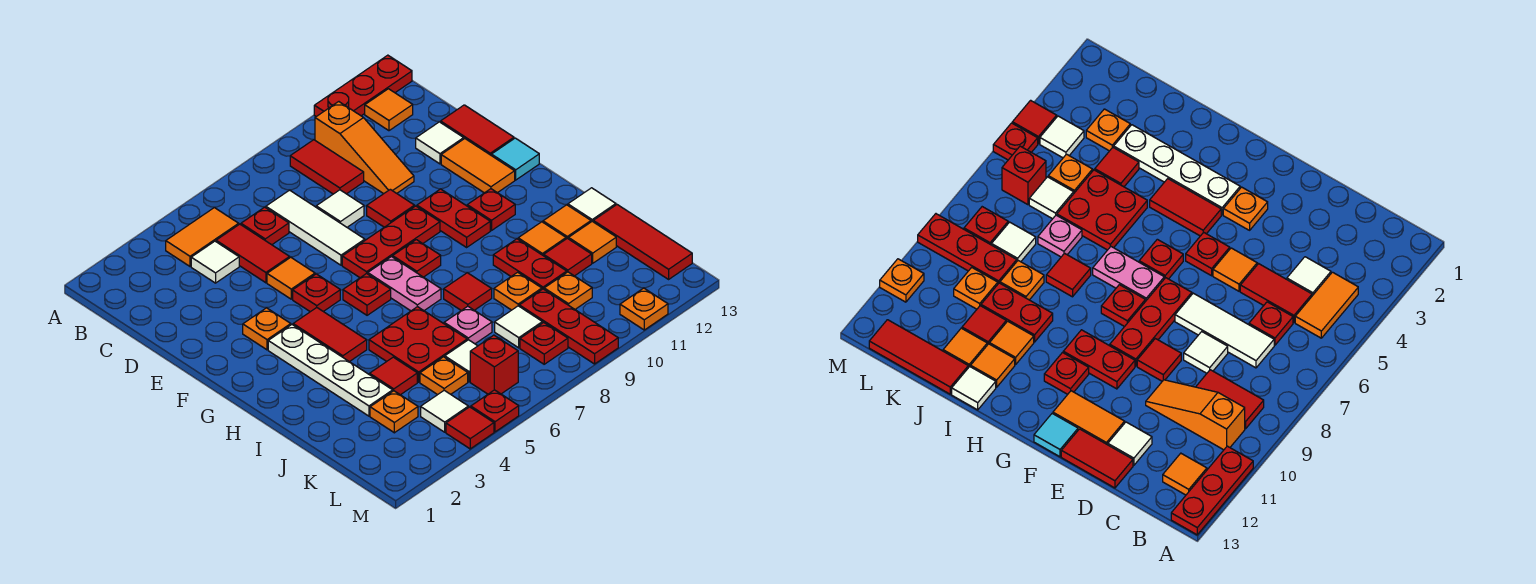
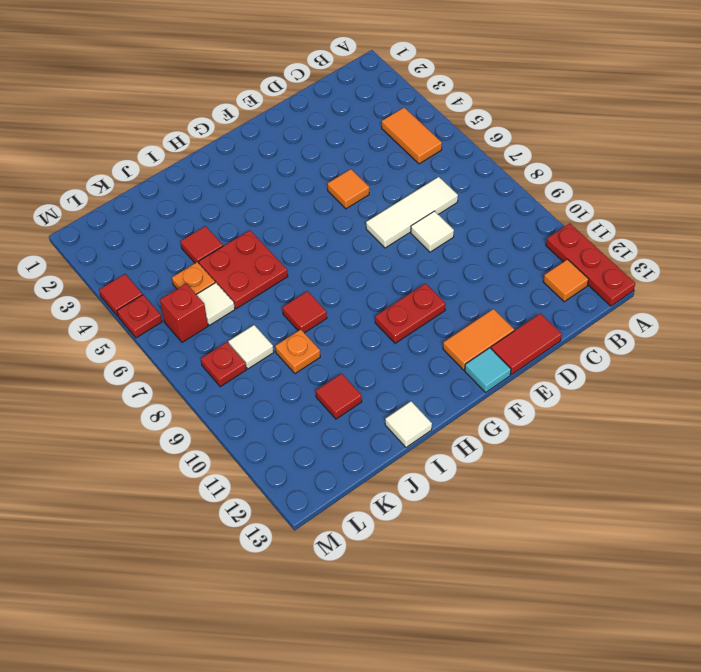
none -> red 1x2 tile [290,140,364,194]
none -> orange 1x3 slope [315,102,414,194]
none -> white 1x1 tile [191,241,239,283]
none -> red 1x2 tile [216,224,290,283]

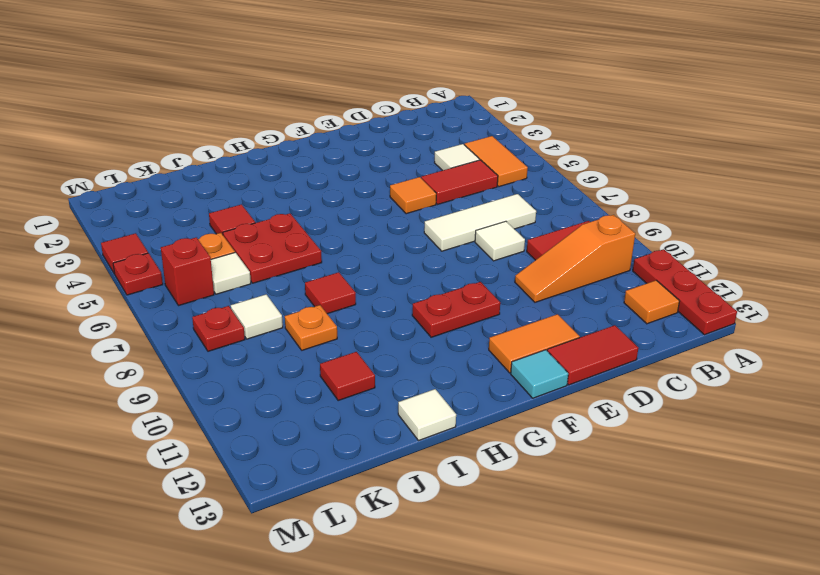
none -> red 1x1 plate [241,207,289,245]
none -> white 1x1 tile [416,122,464,164]
none -> red 1x1 tile [367,189,414,227]
none -> orange 1x1 plate [243,308,291,350]

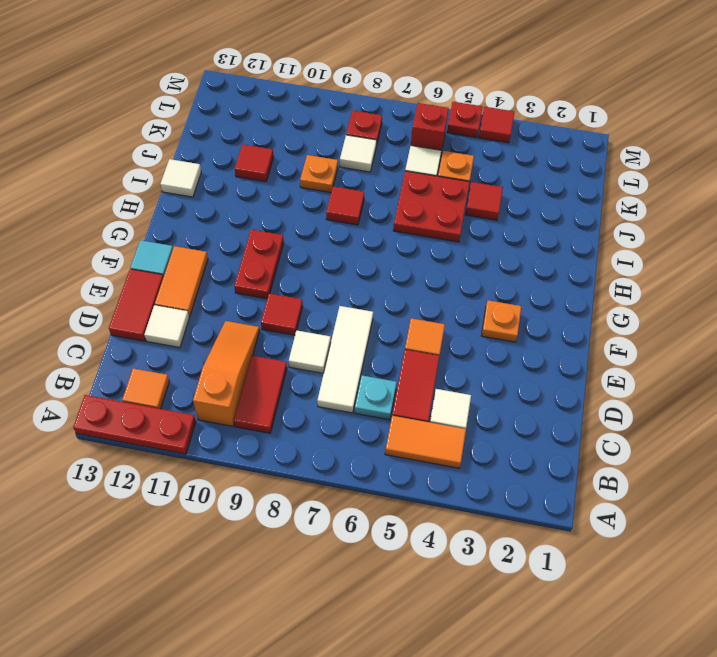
cyan 1x1 plate [355,376,397,420] -> red 1x1 plate [241,207,289,245]
none -> red 1x1 plate [293,274,340,312]
none -> red 1x3 plate [342,206,440,278]
none -> white 1x4 plate [268,325,393,416]
none -> red 1x2 tile [293,308,367,362]

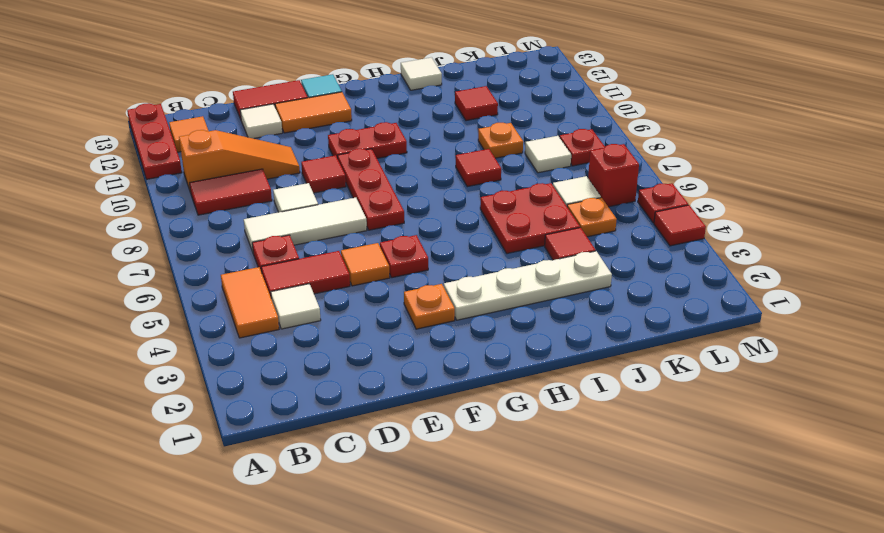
none -> red 1x2 tile [293,308,367,362]
none -> red 1x1 plate [343,273,391,315]
none -> pink 1x2 plate [368,257,441,311]
none -> red 1x1 plate [393,240,441,277]

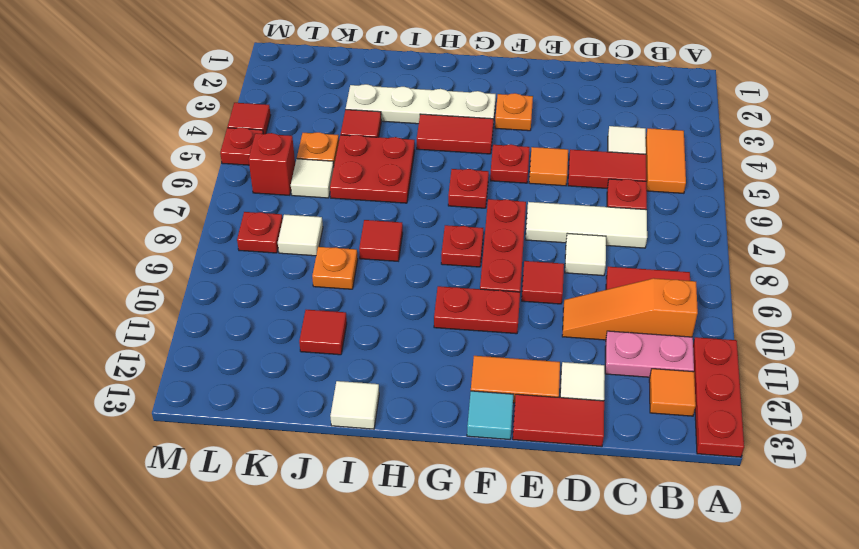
pink 1x2 plate [605,331,694,377] -> pink 1x2 plate moved to [368,257,441,311]
none -> red 1x1 plate [467,189,515,231]
none -> red 1x2 plate [493,239,567,289]
none -> orange 1x1 tile [518,222,566,256]
none -> orange 1x1 tile [543,205,591,239]

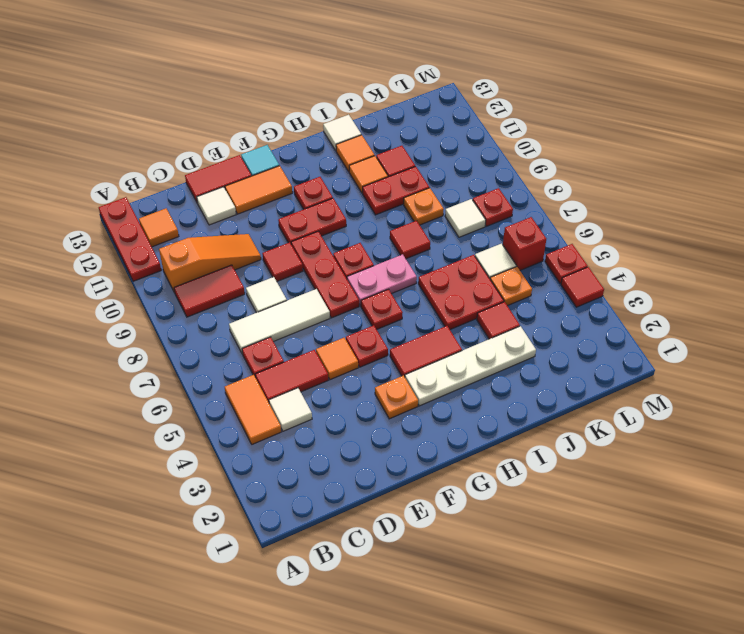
none -> pink 1x1 plate [444,306,492,344]
none -> orange 1x1 tile [569,221,616,263]
none -> red 1x3 tile [593,205,692,279]
none -> orange 1x1 plate [370,391,418,433]

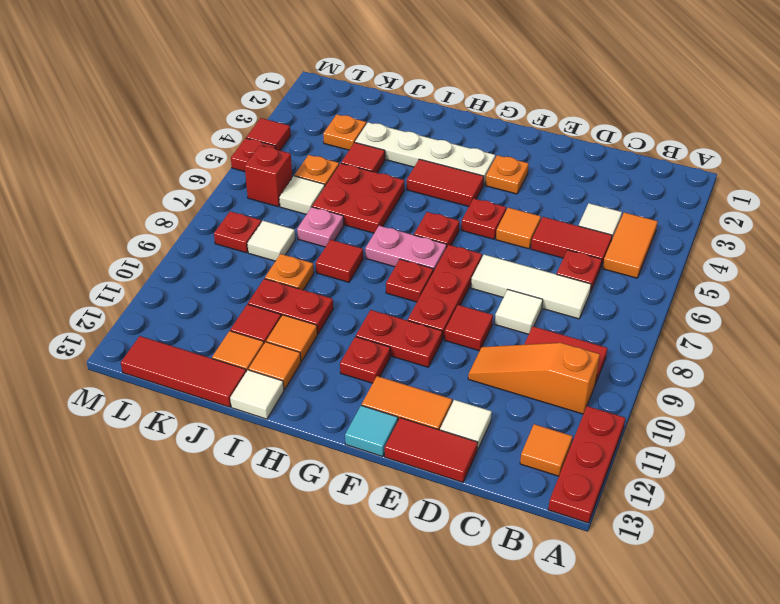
none -> red 1x3 plate [519,289,618,364]
none -> orange 1x1 plate [544,272,592,309]
none -> white 1x1 tile [421,390,468,432]
none -> orange 1x1 plate [620,288,668,330]

